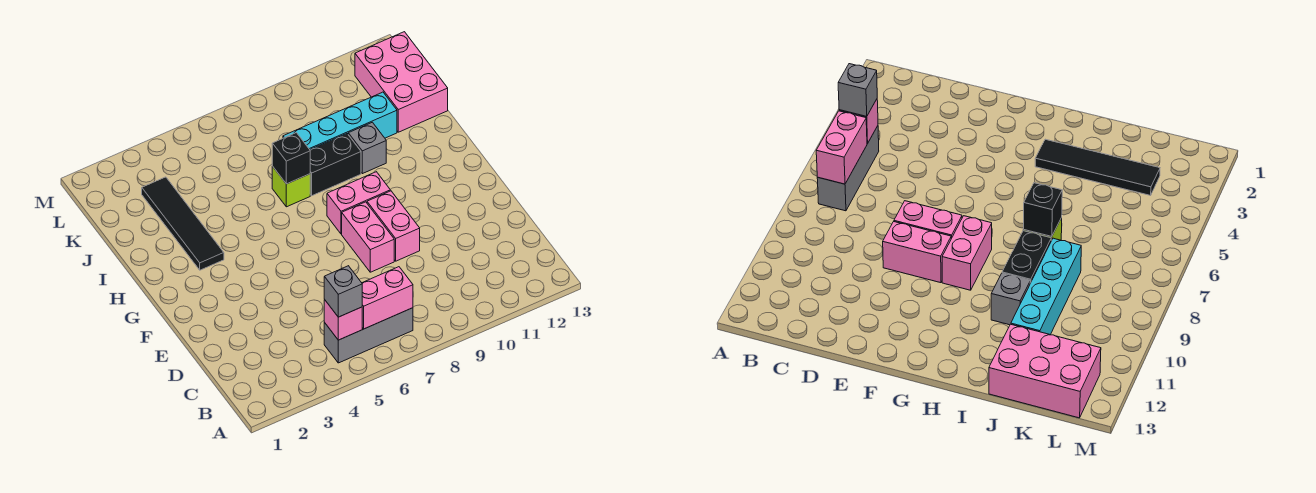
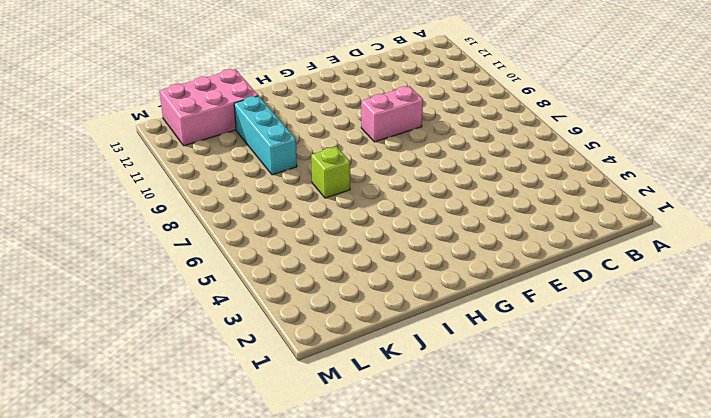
cyan 1x3 brick [234,96,297,175] -> cyan 1x4 brick [283,92,397,149]
none -> grey 1x3 brick [324,308,413,363]
none -> pink 1x2 brick [342,202,394,272]
none -> pink 1x2 brick [327,172,390,234]

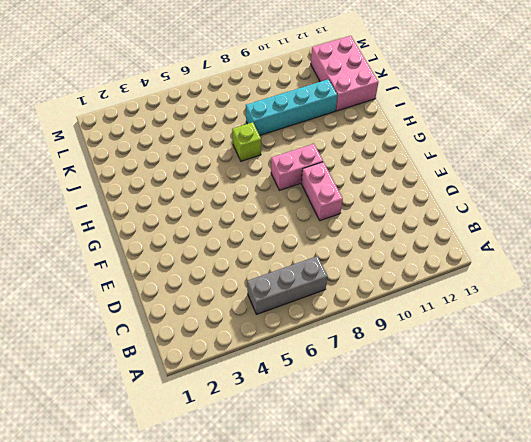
none -> pink 1x2 brick [342,202,394,272]
none -> black 1x4 tile [142,177,224,270]
none -> black 1x2 brick [310,134,361,196]

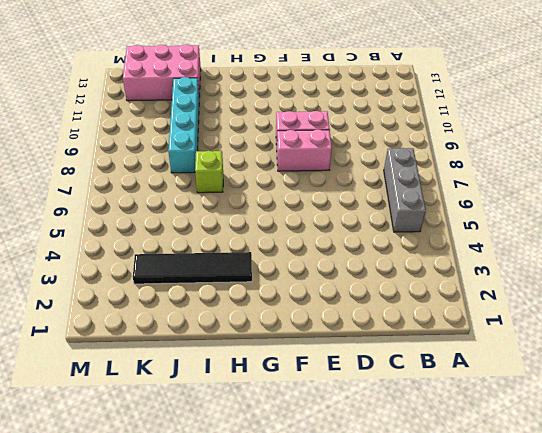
none -> pink 1x2 brick [327,172,390,234]
none -> black 1x2 brick [310,134,361,196]
none -> grey 1x1 brick [348,122,386,174]

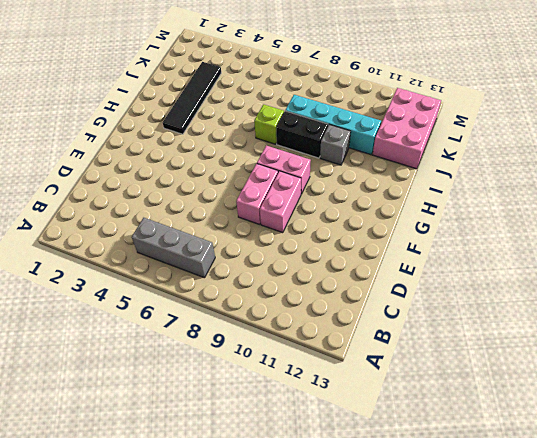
none -> pink 1x1 brick [324,300,362,340]
none -> pink 1x2 brick [362,267,413,329]
none -> black 1x1 brick [272,133,310,184]

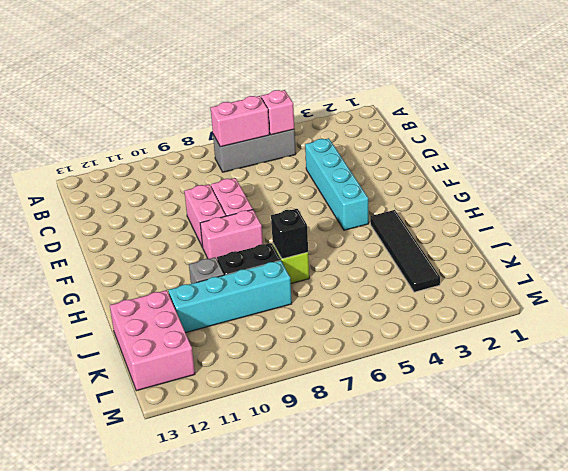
cyan 1x4 brick [305,138,369,230] -> none
none -> grey 1x1 brick [324,266,362,317]

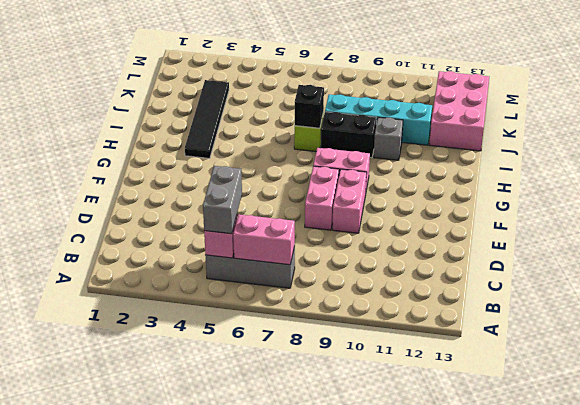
grey 1x2 brick [203,166,242,234] -> grey 1x1 brick [324,266,362,317]

